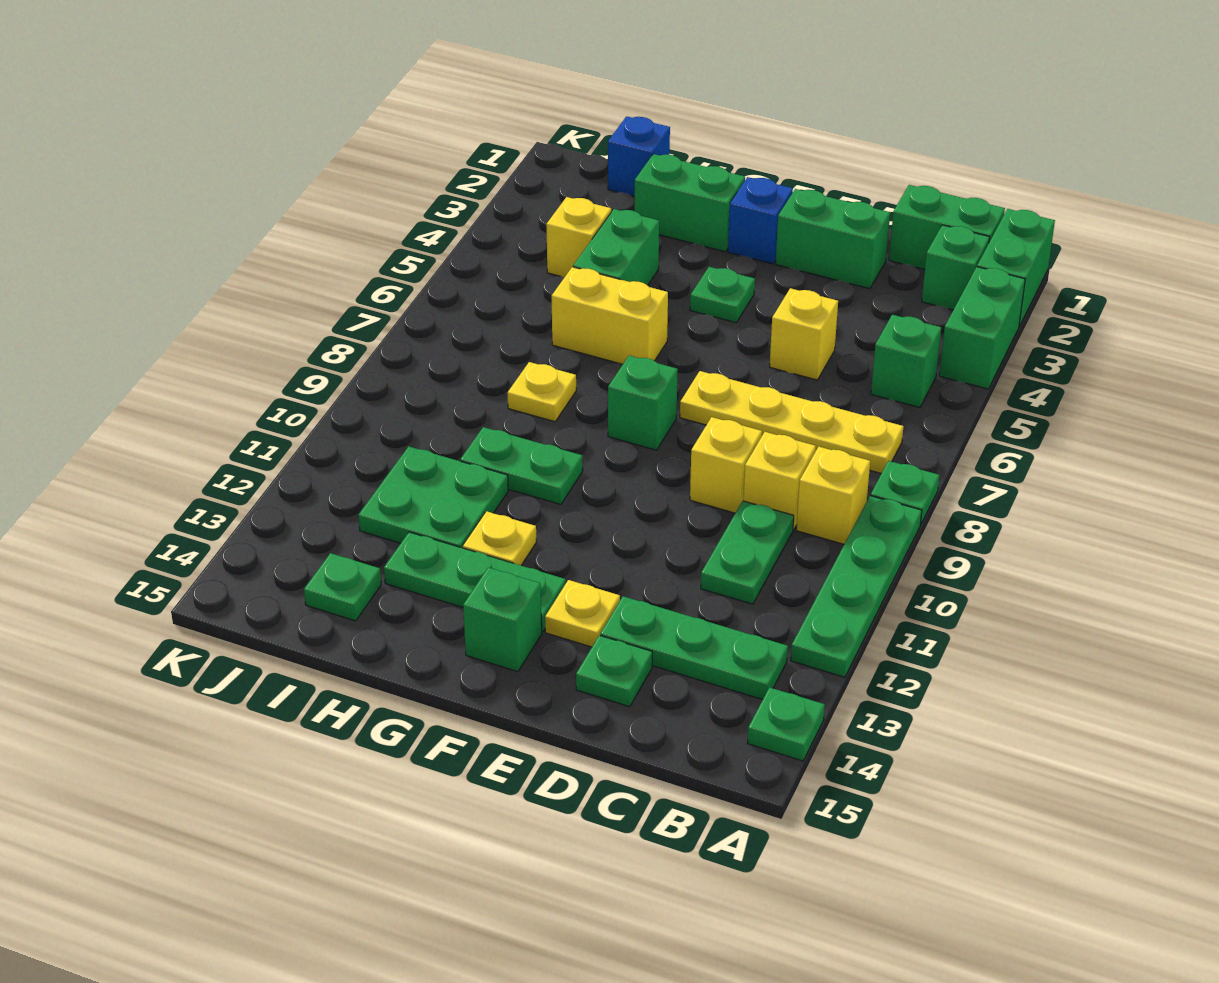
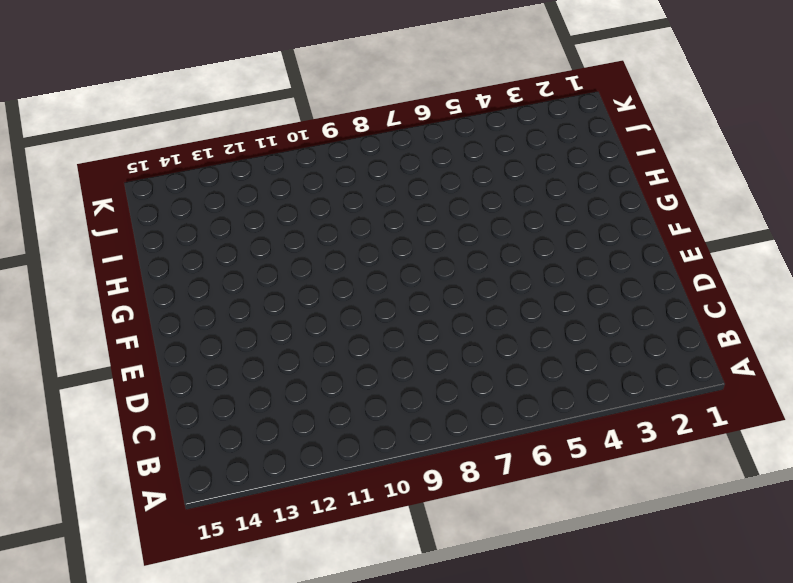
none -> green 1x2 brick [977,209,1055,326]
none -> green 1x2 brick [939,267,1025,389]
none -> green 1x1 plate [871,461,939,525]
none -> green 1x4 plate [791,496,922,677]

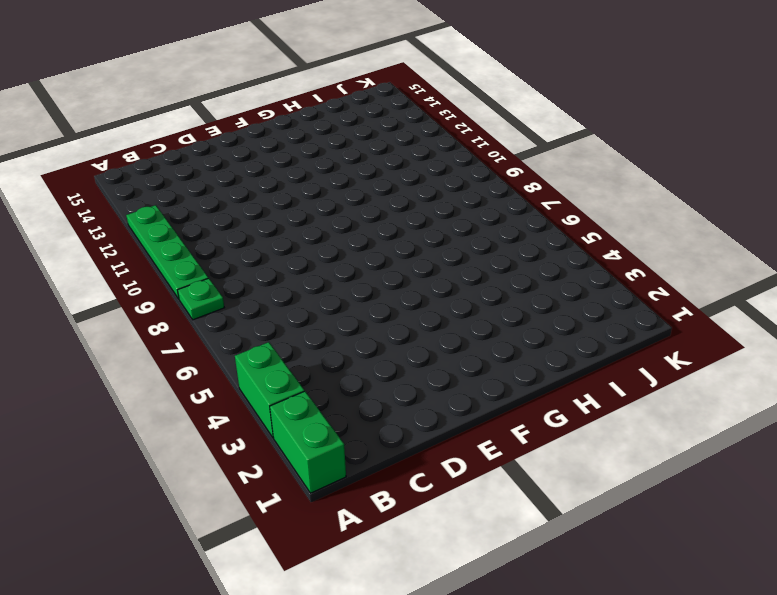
none -> green 1x1 plate [748,687,825,761]
none -> green 1x2 brick [889,185,1005,269]
none -> green 1x1 brick [922,225,990,310]
none -> green 1x1 brick [871,315,941,407]

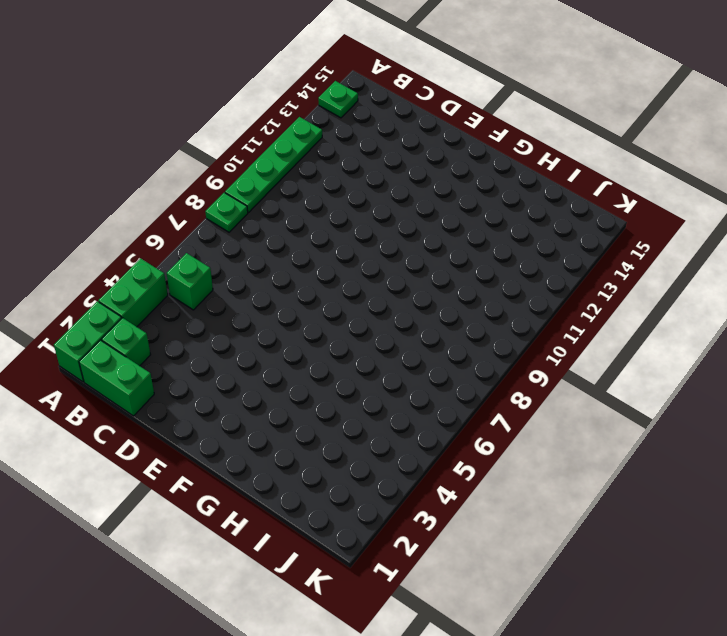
none -> yellow 1x4 plate [680,371,903,473]
none -> yellow 1x1 brick [796,447,870,544]
none -> green 1x3 plate [600,596,788,700]
none -> yellow 1x1 brick [743,432,816,530]

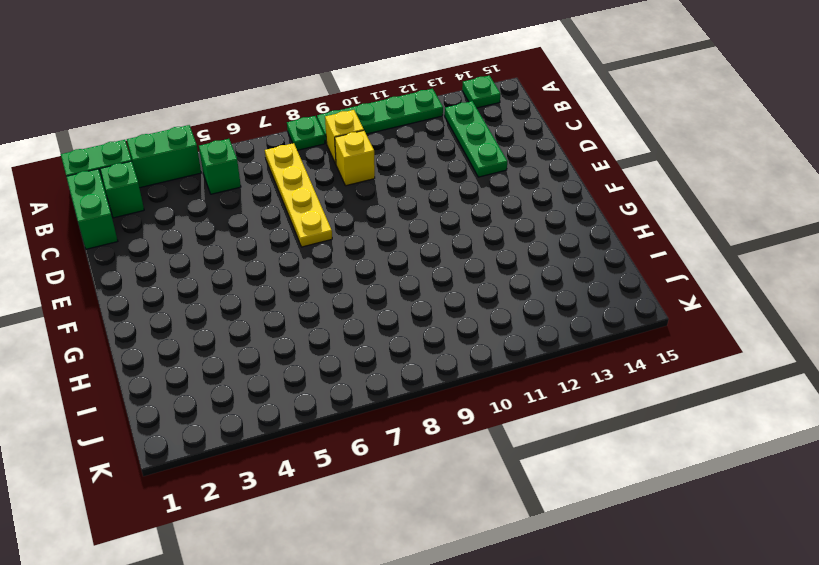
none -> green 1x2 plate [701,501,794,604]
none -> green 1x2 brick [776,189,890,289]
none -> yellow 1x1 brick [770,288,838,380]
none -> yellow 1x1 brick [690,417,762,513]

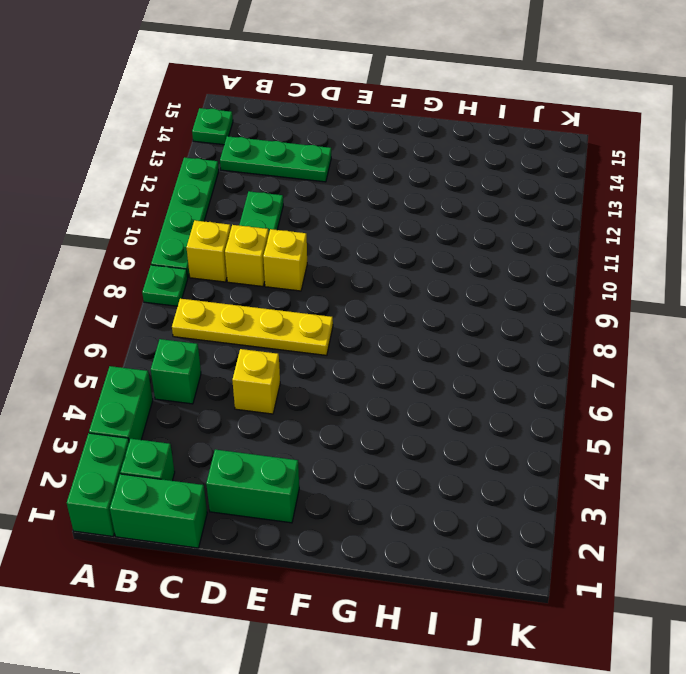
none -> green 1x1 plate [576,635,652,707]
none -> yellow 1x1 plate [545,580,620,647]
none -> blue 1x1 brick [728,177,793,264]
none -> green 1x1 plate [690,267,755,322]

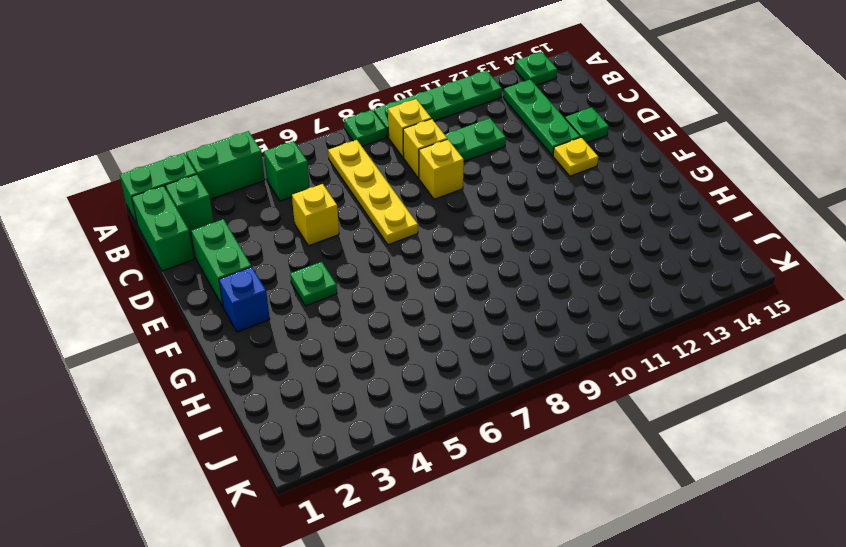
none -> green 1x1 brick [608,356,678,450]
none -> green 1x3 plate [384,532,566,632]
none -> green 1x1 brick [463,567,542,672]
none -> green 1x2 brick [634,154,745,252]

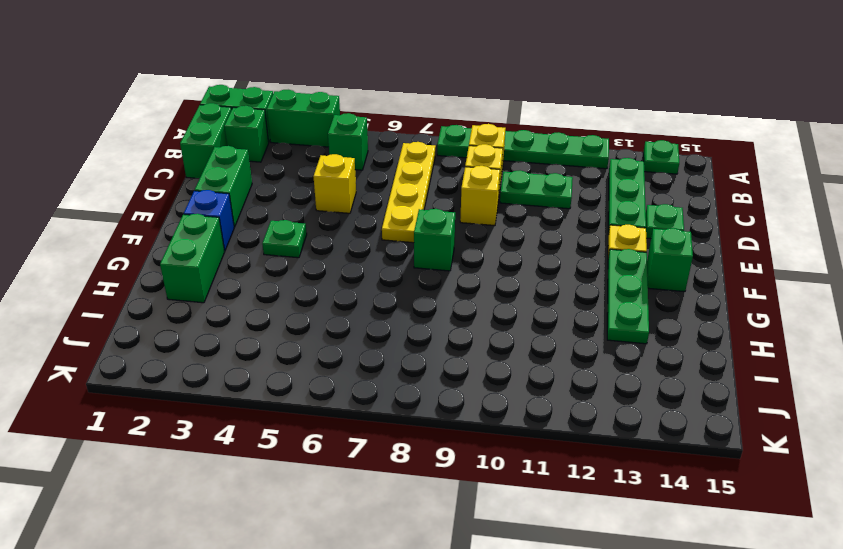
none -> yellow 1x2 brick [552,267,668,364]
none -> green 1x2 plate [460,427,583,504]
none -> yellow 1x1 plate [463,511,536,565]
none -> green 1x2 brick [573,209,659,285]

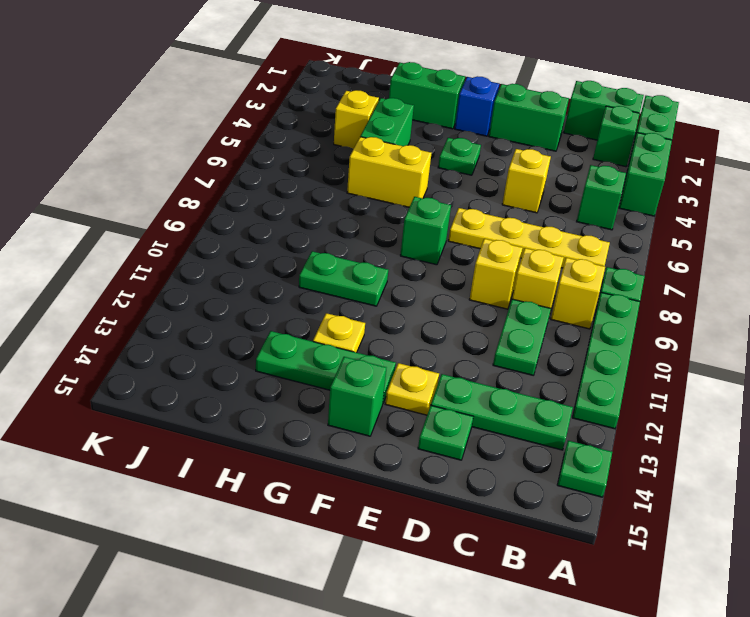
none -> yellow 1x1 plate [507,362,576,422]
none -> green 2x2 plate [358,446,508,548]
none -> blue 1x1 brick [608,116,670,196]
none -> green 1x1 plate [304,553,381,621]

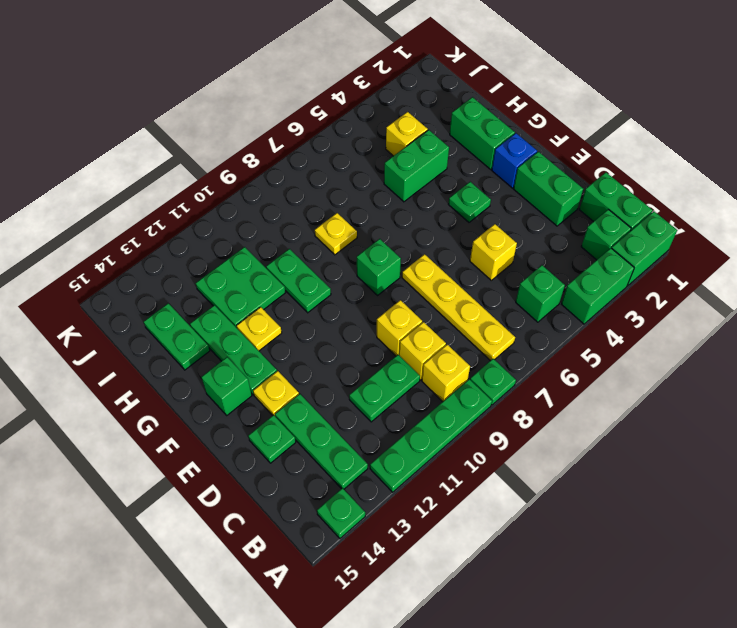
green 1x2 plate [144,303,210,370] -> green 1x1 plate [304,553,381,621]
none -> yellow 1x2 brick [552,267,668,364]
none -> blue 1x1 brick [608,116,670,196]

